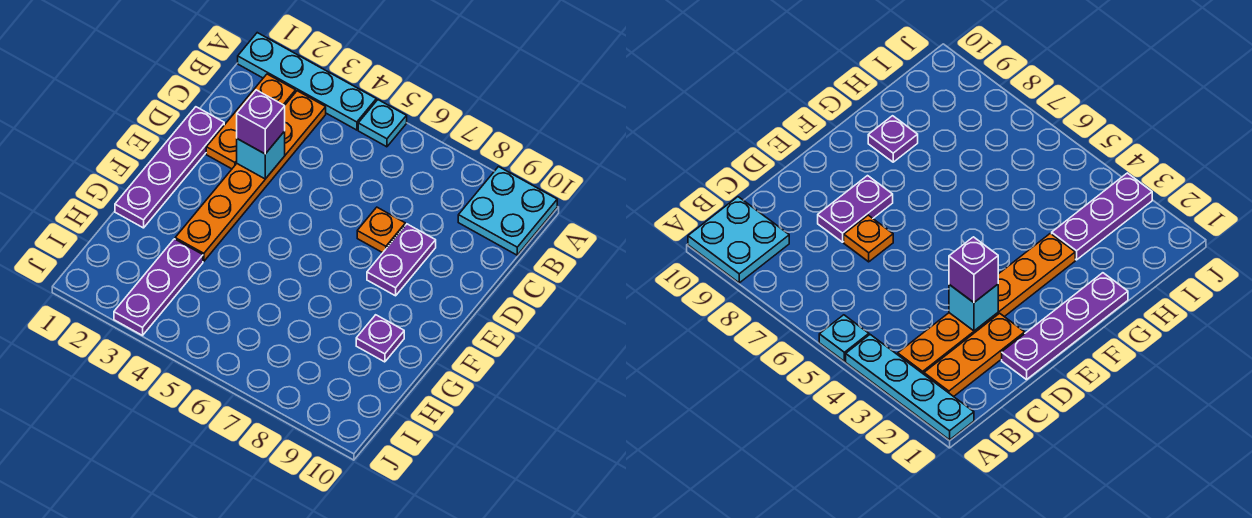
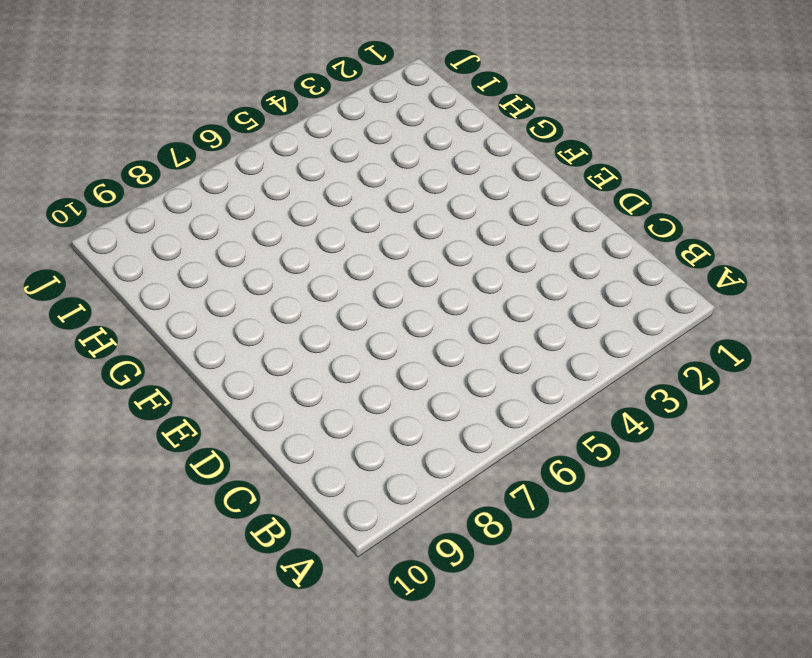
none -> cyan 1x4 plate [238,33,376,130]
none -> cyan 1x1 plate [358,100,407,147]
none -> cyan 2x2 plate [458,167,557,255]

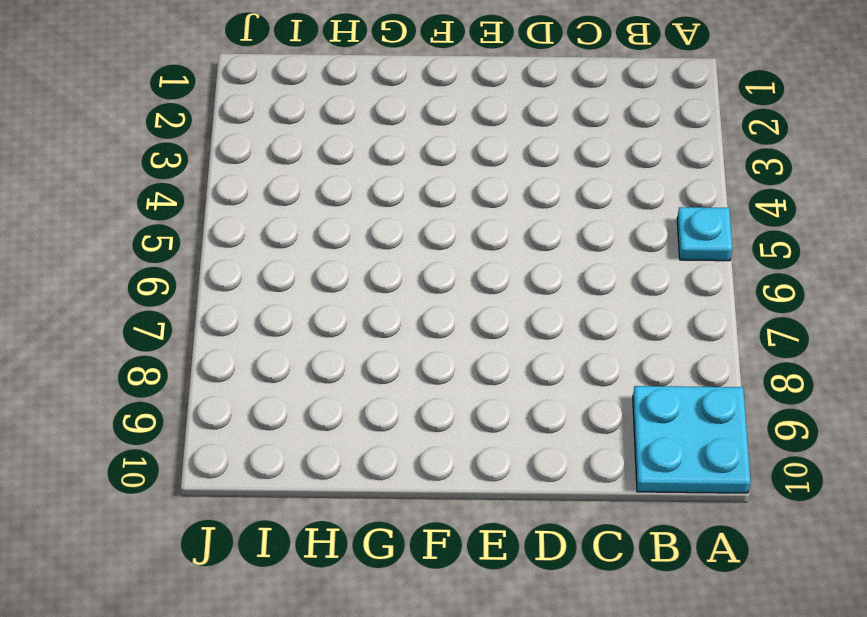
none -> cyan 1x4 plate [238,33,376,130]
none -> orange 1x3 plate [206,74,296,169]
none -> orange 1x6 plate [175,91,326,261]

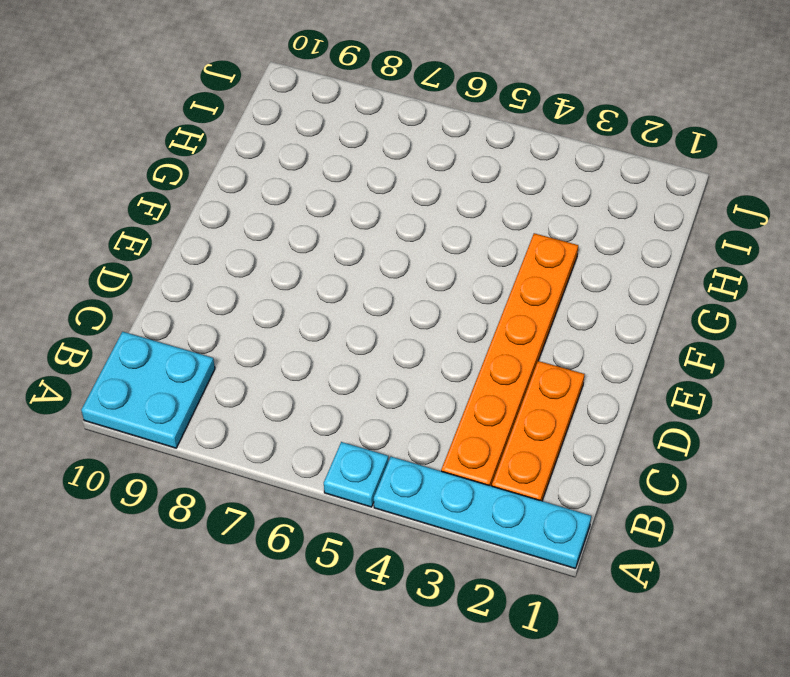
none -> purple 1x4 plate [115,107,224,228]
none -> orange 1x1 plate [357,207,405,253]
none -> purple 1x2 plate [367,224,436,296]

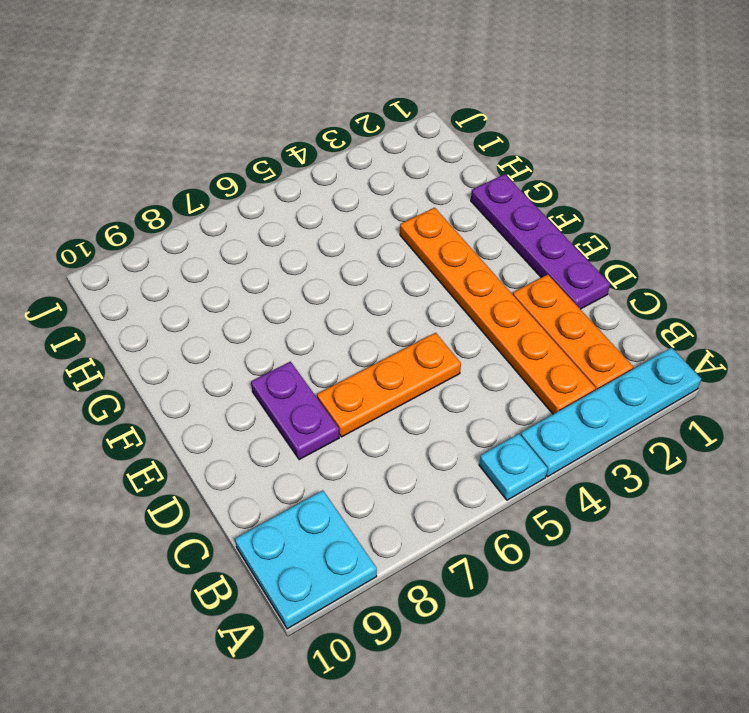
orange 1x3 plate [317,333,461,437] -> orange 1x1 plate [357,207,405,253]
none -> purple 1x1 plate [356,315,404,362]
none -> purple 1x3 plate [114,239,203,335]
none -> cyan 1x1 brick [237,131,285,179]

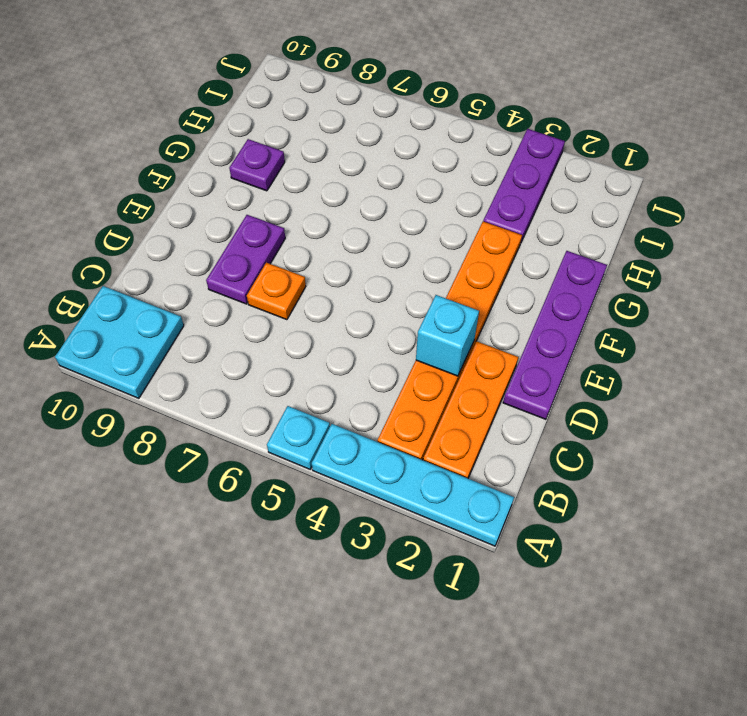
none -> purple 1x1 brick [237,90,285,154]

